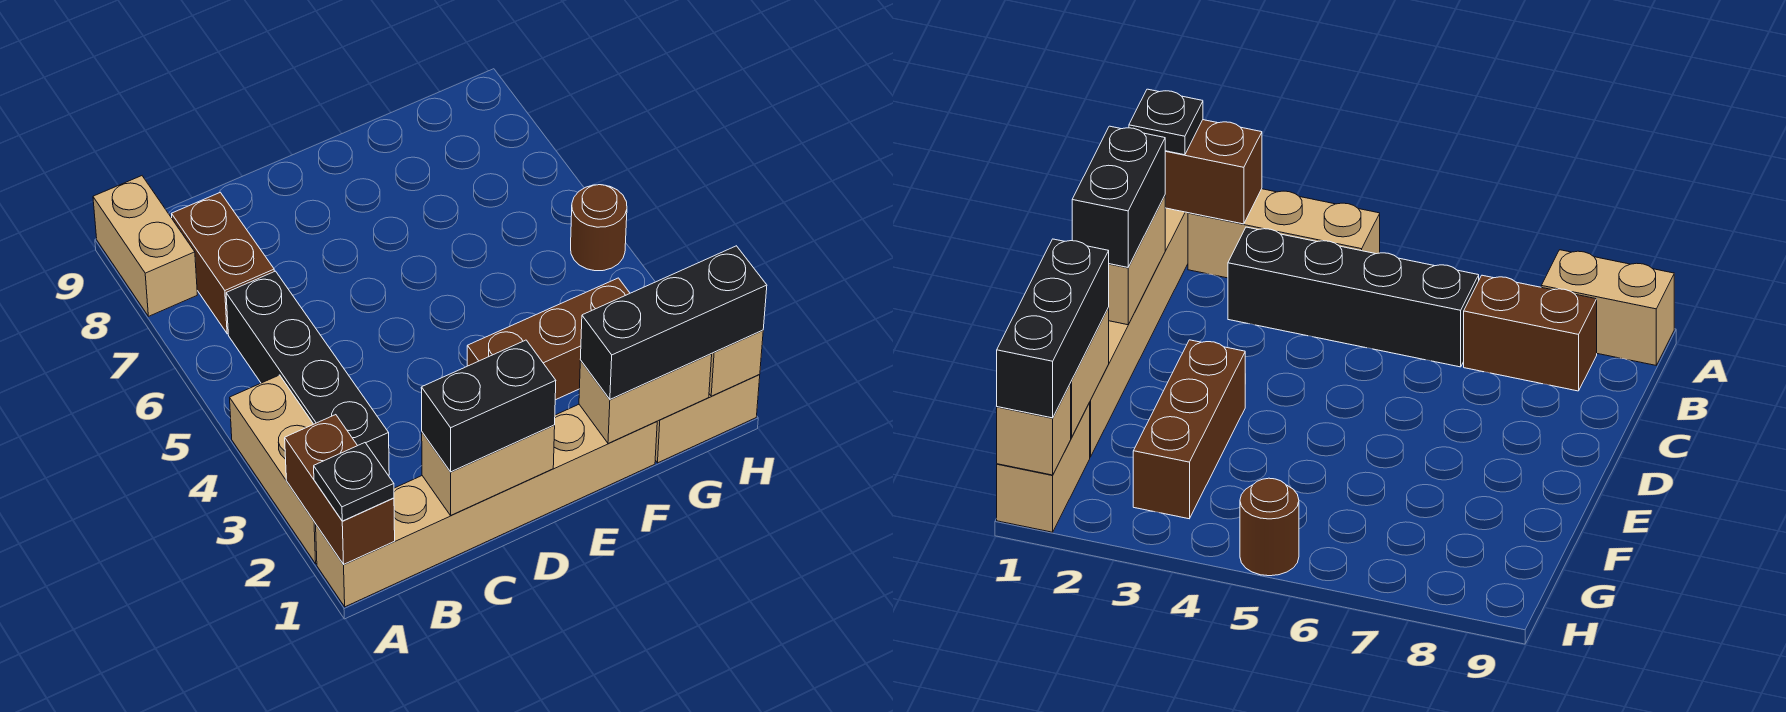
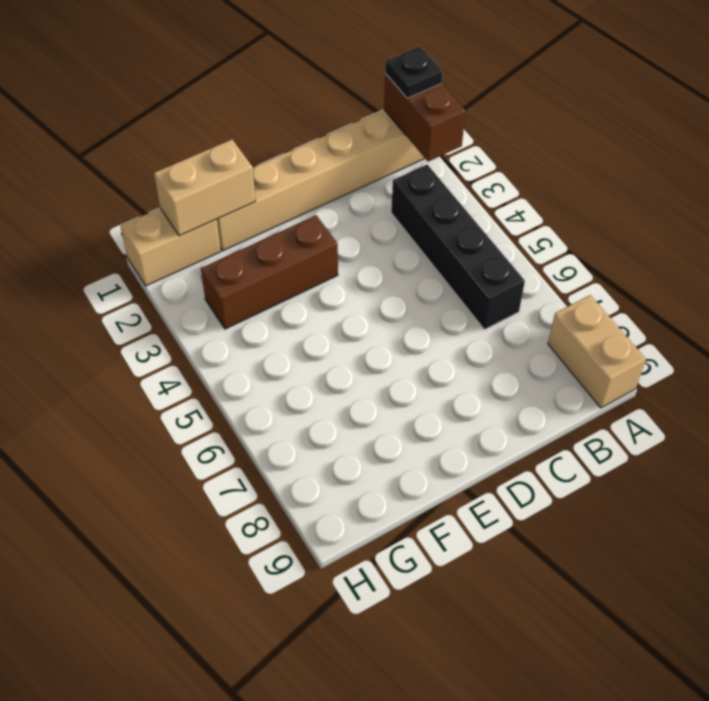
none -> tan 1x3 brick [230,375,317,564]
none -> brown 1x2 brick [172,192,274,334]
none -> brown 1x1 round brick [571,185,627,271]

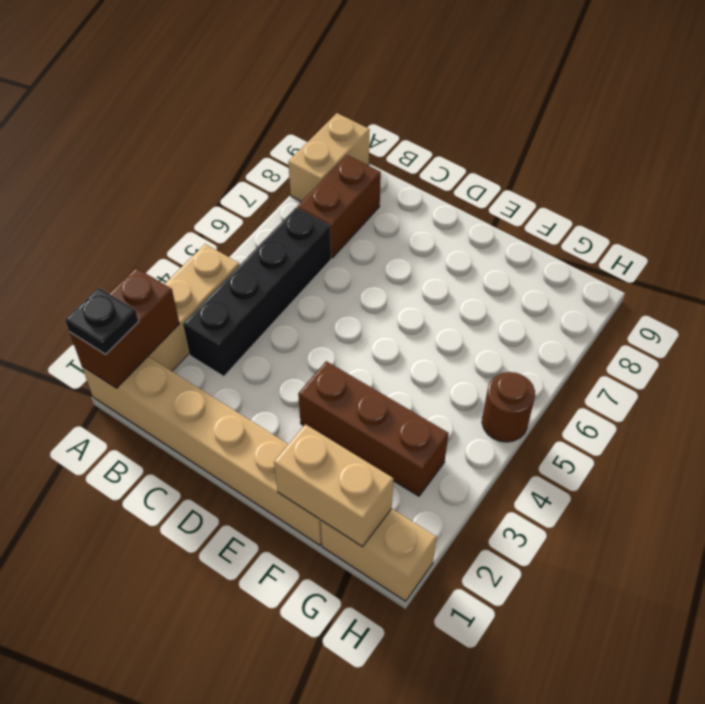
none -> tan 1x2 brick [422,425,555,515]
none -> tan 1x1 brick [709,330,763,396]
none -> black 1x2 brick [421,340,556,472]

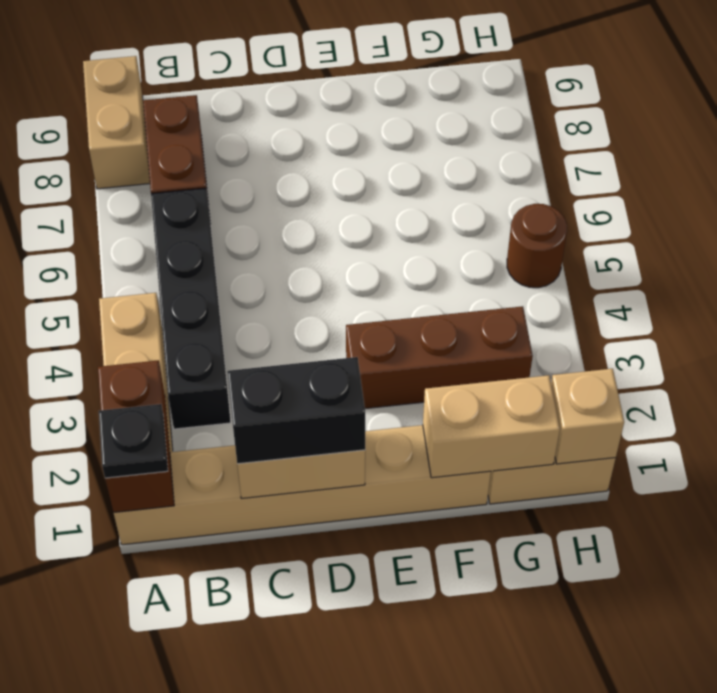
none -> black 1x3 brick [580,246,767,400]

